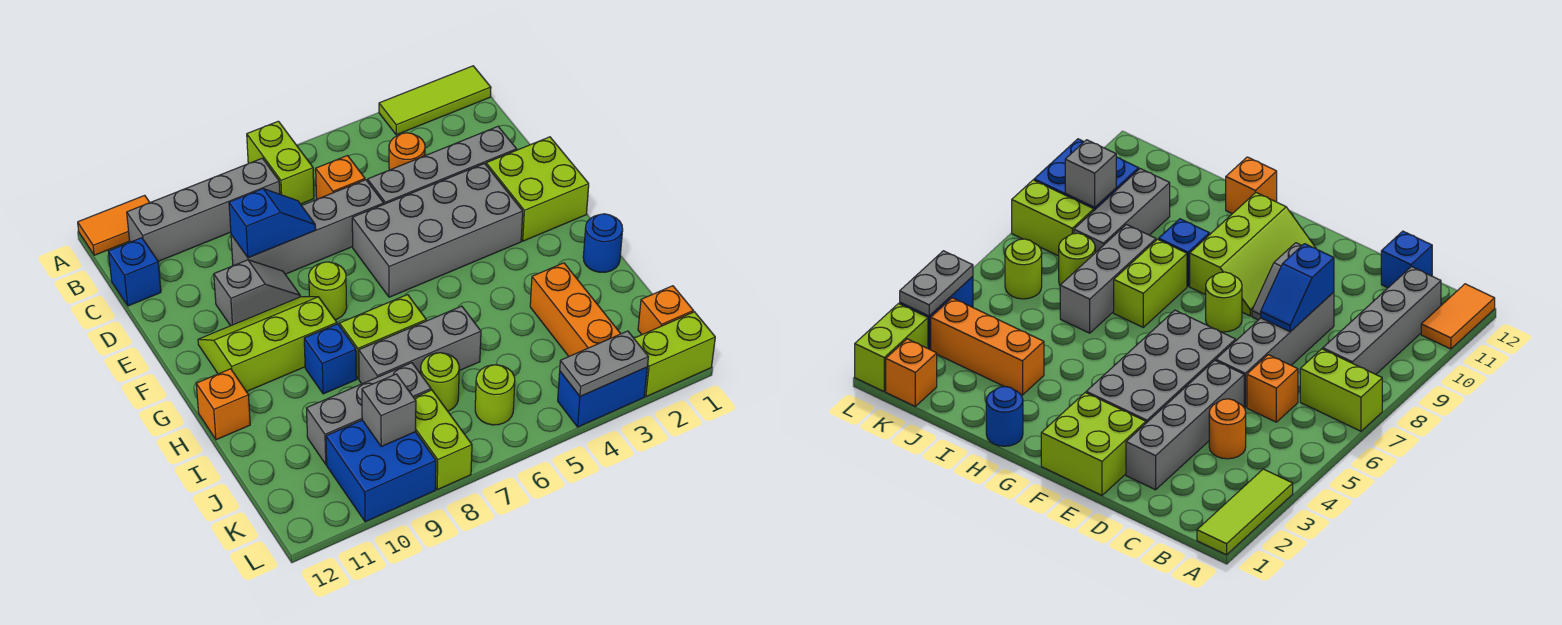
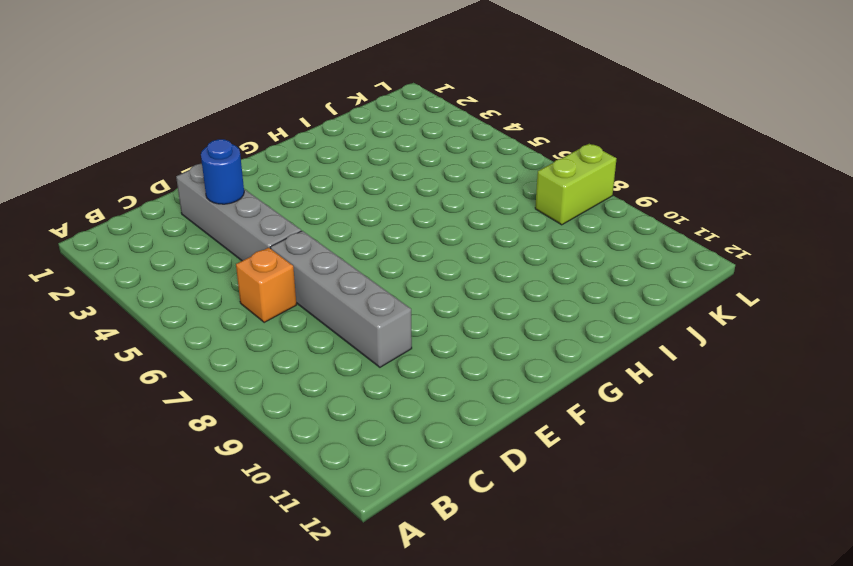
blue 1x1 round brick [201,139,244,204] -> blue 1x1 round brick moved to [583,214,623,272]
none -> lime 1x3 tile [379,66,491,135]
none -> lime 1x2 brick [247,121,314,204]
none -> orange 1x2 tile [78,195,150,255]
none -> grey 1x4 brick [127,158,280,261]

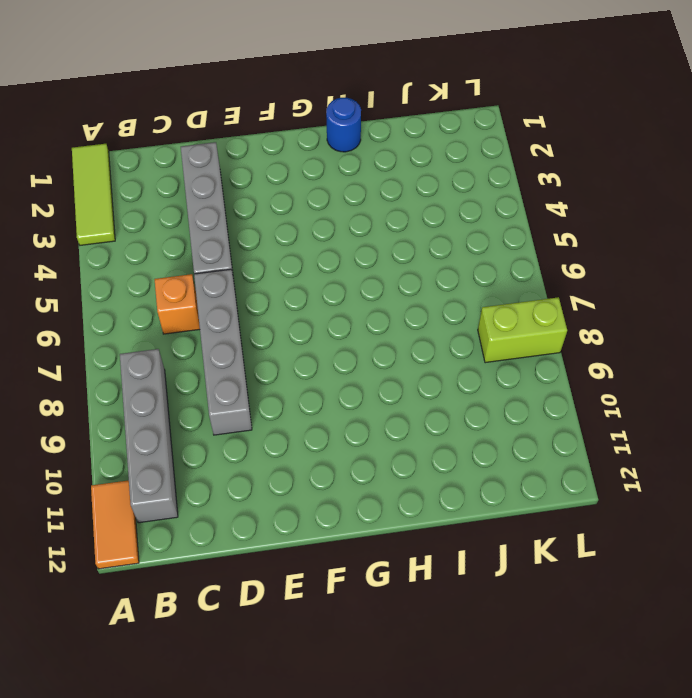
none -> lime 1x2 brick [247,121,314,204]
none -> orange 1x1 round brick [389,133,425,170]
none -> blue 1x1 brick [108,238,161,306]
none -> lime 2x2 brick [486,137,589,241]

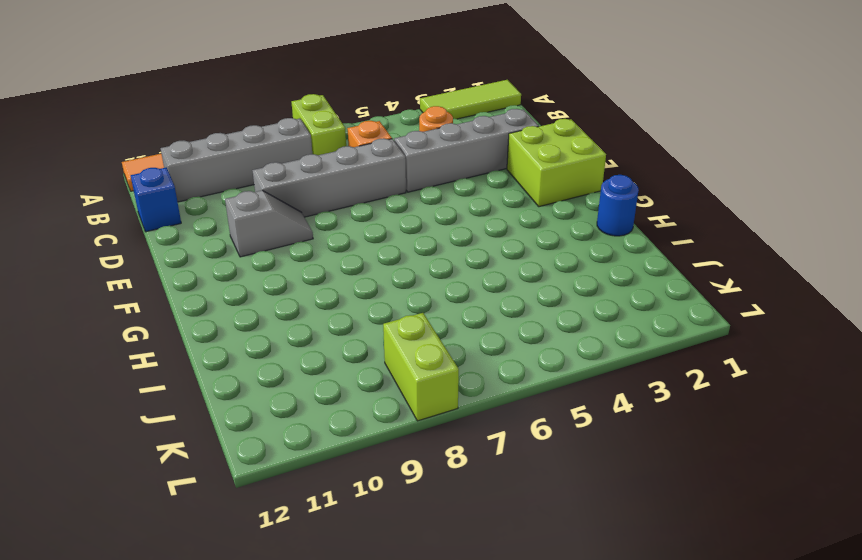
none -> grey 2x4 brick [352,164,523,297]
none -> lime 1x1 round brick [309,262,347,320]
none -> lime 2x3 slope [198,297,337,392]
none -> lime 1x2 brick [340,295,426,379]

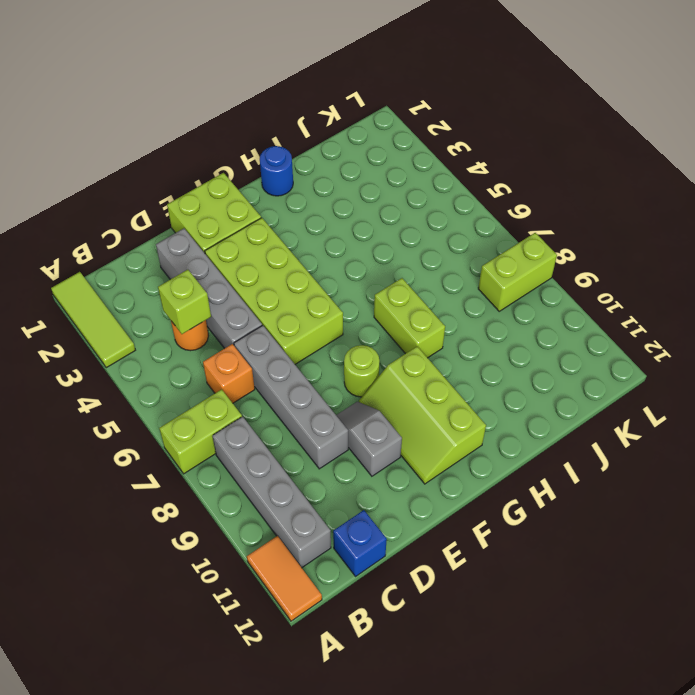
lime 1x1 brick [158,270,211,334] -> none
lime 2x4 brick [205,218,343,364] -> grey 2x4 brick [352,164,523,297]
none -> blue 1x1 brick [304,324,357,394]
none -> orange 1x1 brick [196,369,250,440]
none -> orange 1x3 brick [530,263,621,356]
none -> grey 1x3 brick [359,306,481,384]

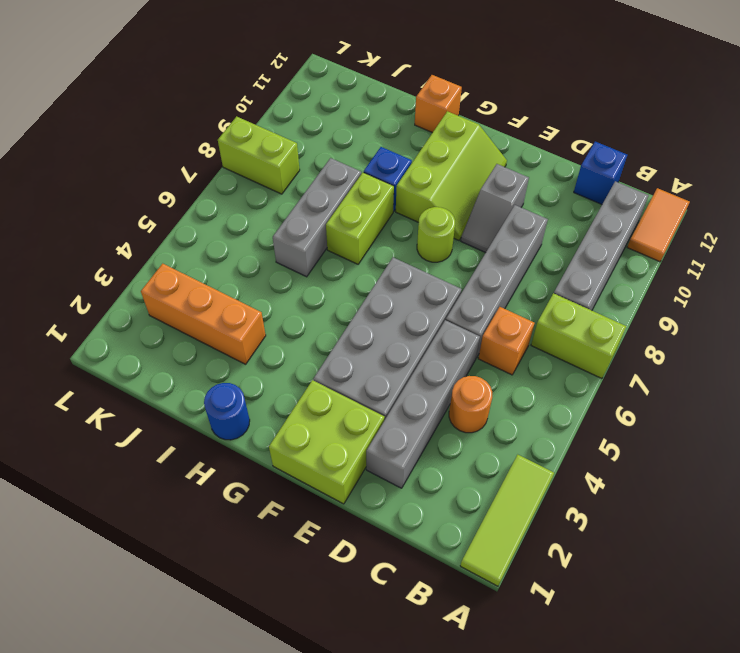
none -> lime 1x1 round brick [421,353,459,411]
none -> grey 1x3 brick [307,363,431,464]
none -> orange 1x1 brick [638,286,693,335]
none -> lime 1x1 round brick [475,365,515,425]

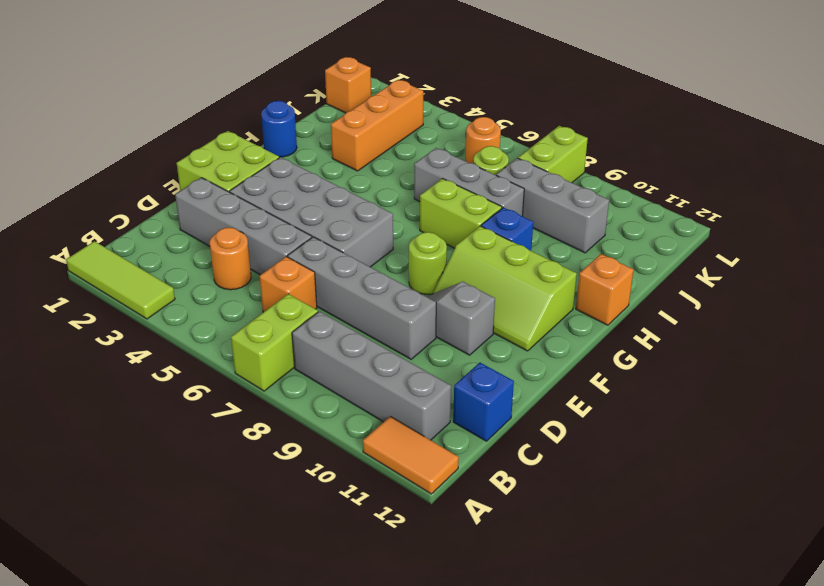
orange 1x1 round brick [466,117,501,164] -> lime 1x1 round brick [475,365,515,425]
none -> blue 2x2 brick [326,420,436,522]
none -> lime 1x2 brick [634,312,715,397]
none -> blue 1x2 brick [558,367,647,427]
none -> blue 1x2 slope [229,189,316,258]

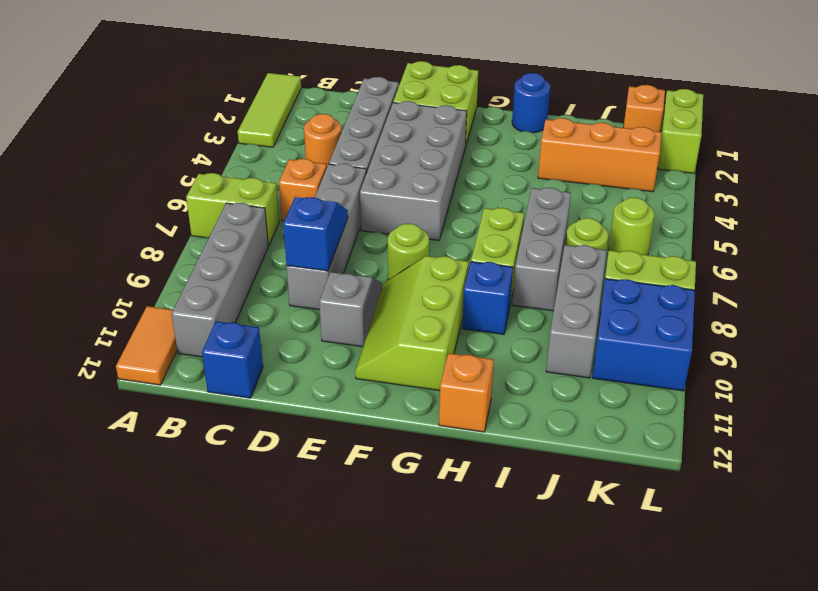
none -> blue 1x2 brick [558,367,647,427]
none -> grey 1x1 brick [362,374,416,446]
none -> grey 1x2 plate [560,331,648,397]

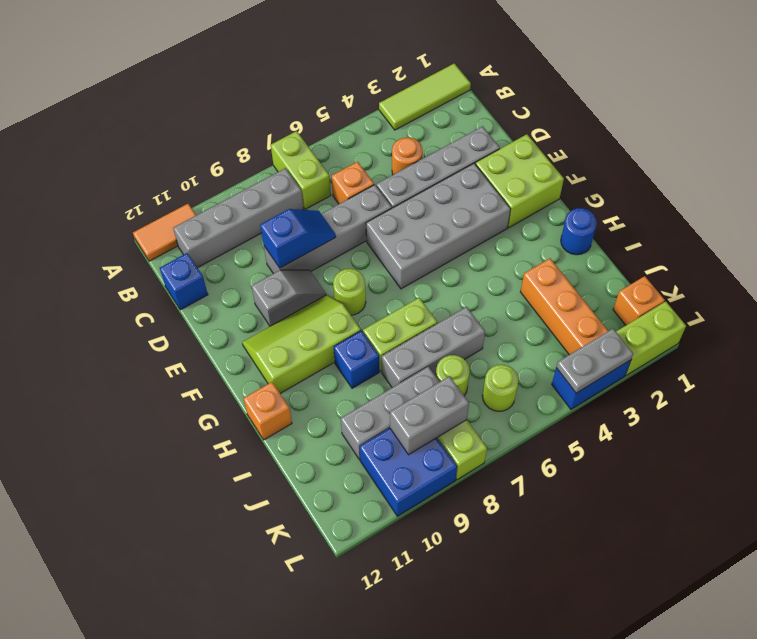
grey 1x2 brick [390,376,469,455] -> grey 1x1 brick [362,374,416,446]

